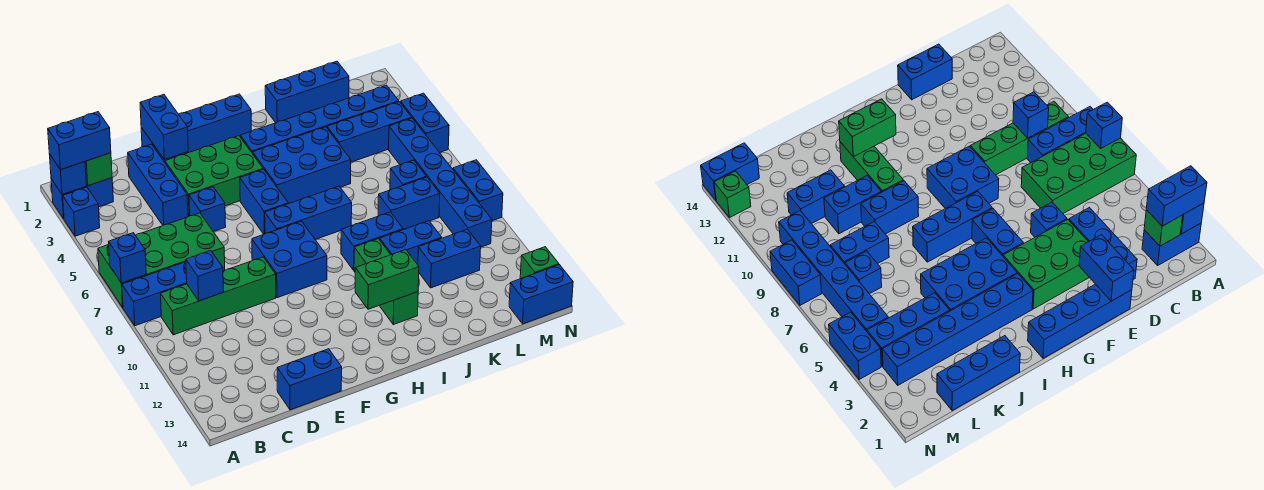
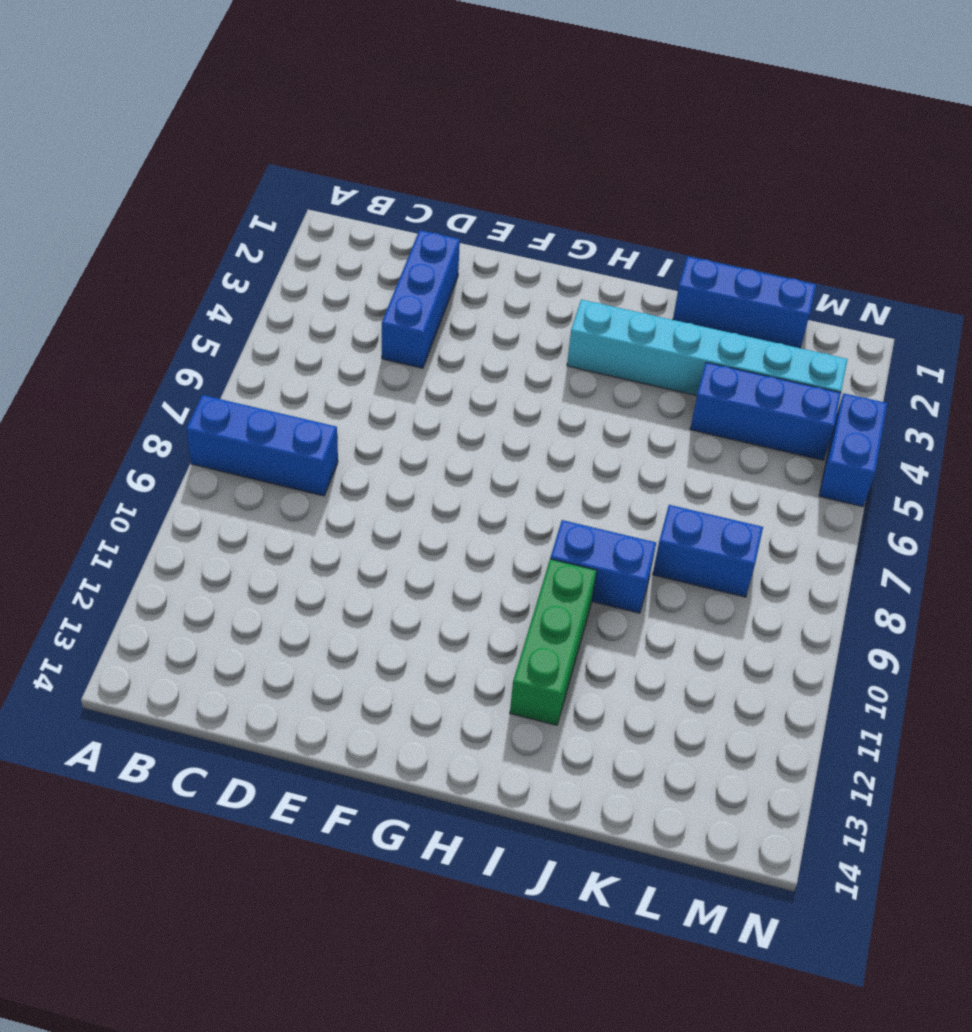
cyan 1x6 brick [567,300,848,396] -> blue 1x6 brick [240,85,399,154]
none -> blue 1x2 brick [51,178,113,219]
none -> blue 1x1 brick [63,187,100,236]
none -> green 2x4 brick [98,213,225,307]
none -> green 1x4 brick [161,257,276,335]

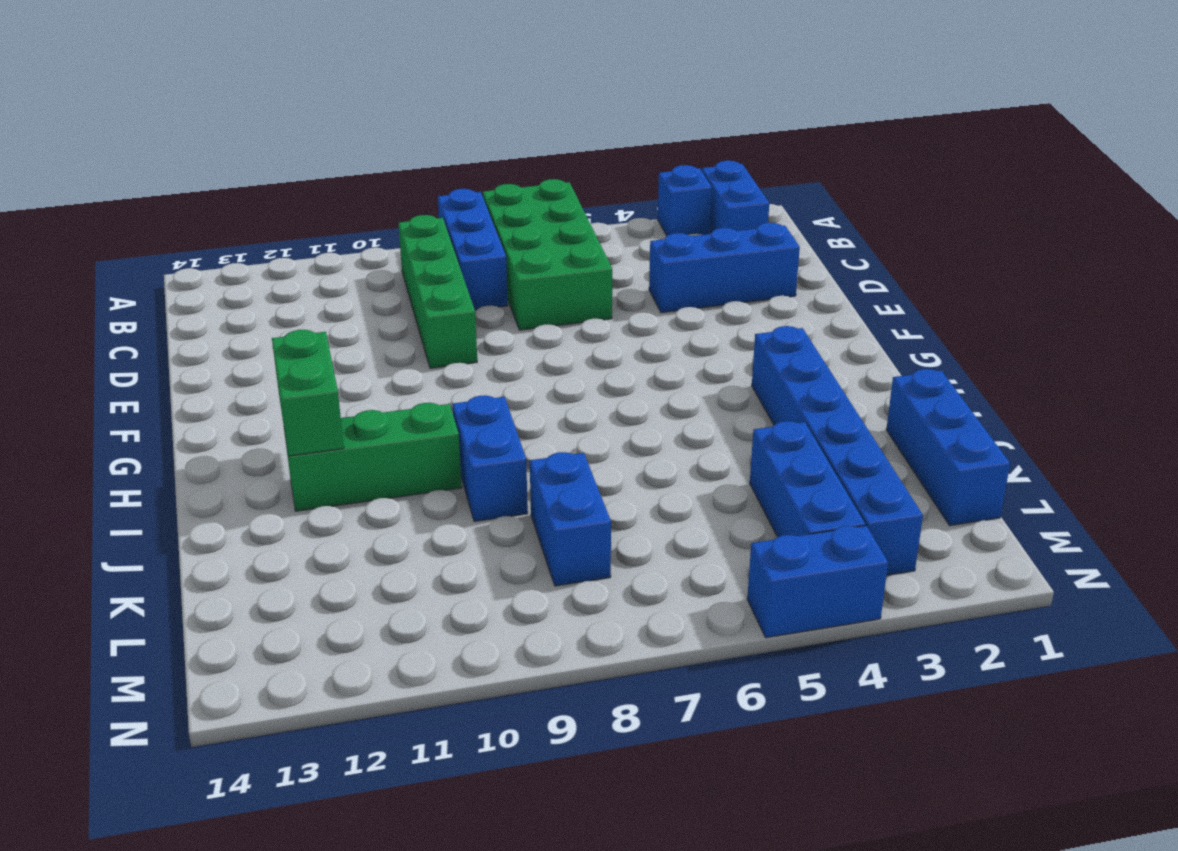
none -> blue 1x2 brick [277,349,342,410]
none -> blue 1x4 brick [141,94,251,162]
none -> green 2x3 brick [165,136,263,217]
none -> blue 1x1 brick [189,187,226,232]

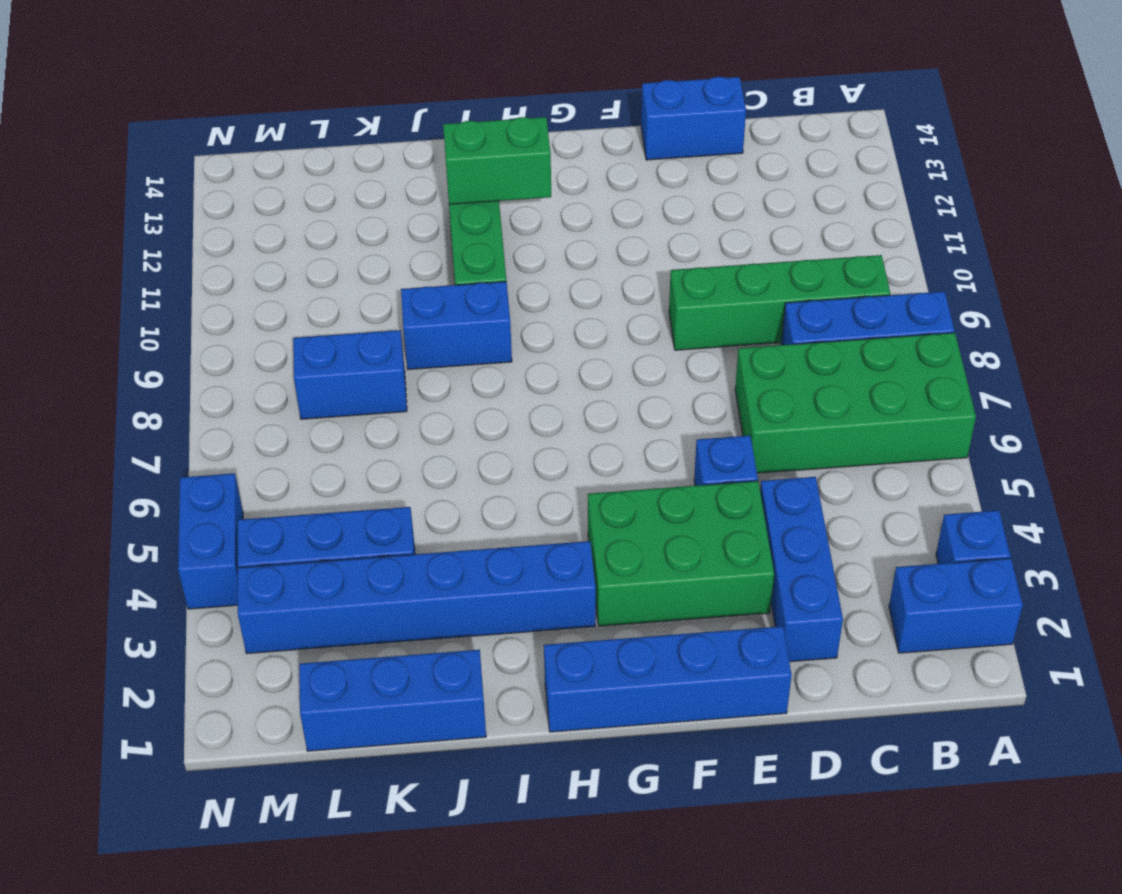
none -> blue 2x2 brick [252,221,327,298]
none -> blue 1x2 brick [240,169,288,234]
none -> blue 1x3 brick [265,186,352,239]
none -> blue 2x3 brick [253,127,351,204]

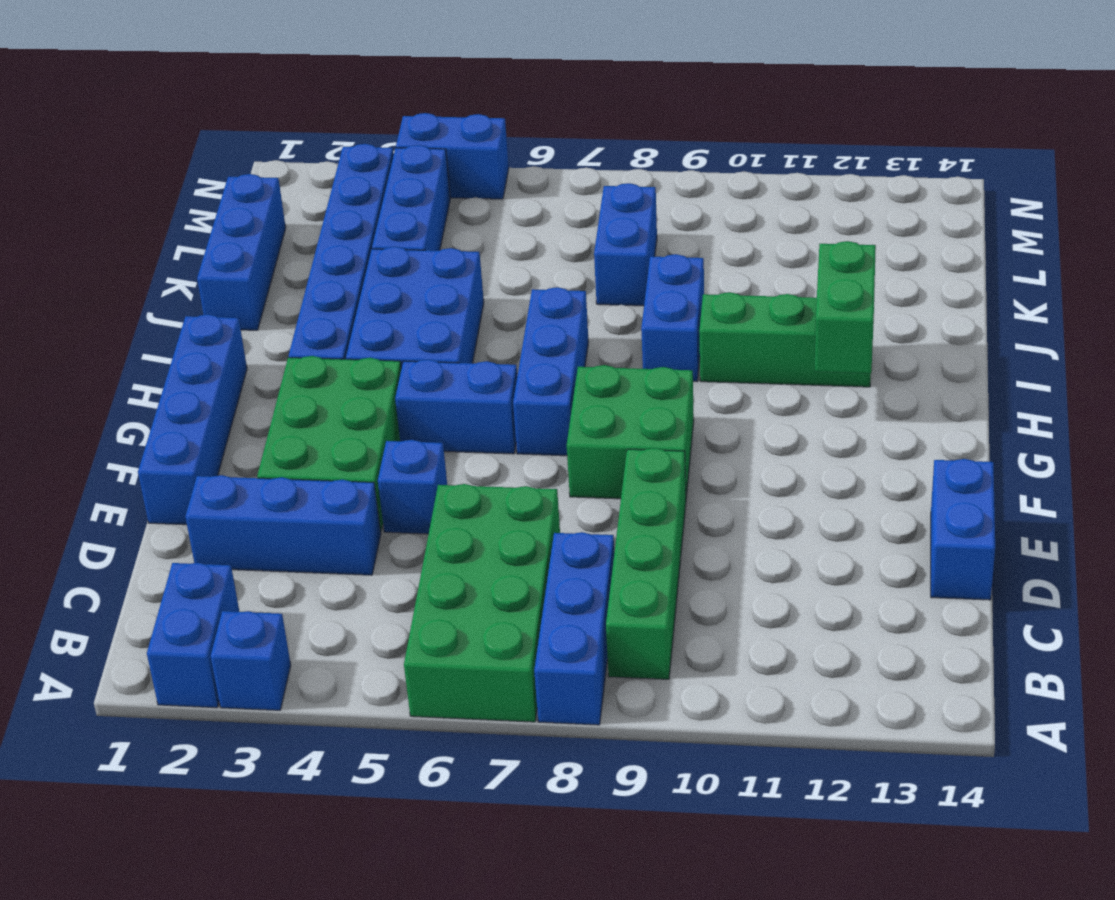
green 2x2 brick [567,365,694,499] -> blue 2x2 brick [252,221,327,298]
none -> blue 1x2 brick [380,221,442,265]
none -> blue 1x2 brick [418,229,481,288]
none -> blue 1x1 brick [390,160,426,190]
none -> blue 1x6 brick [389,118,492,247]

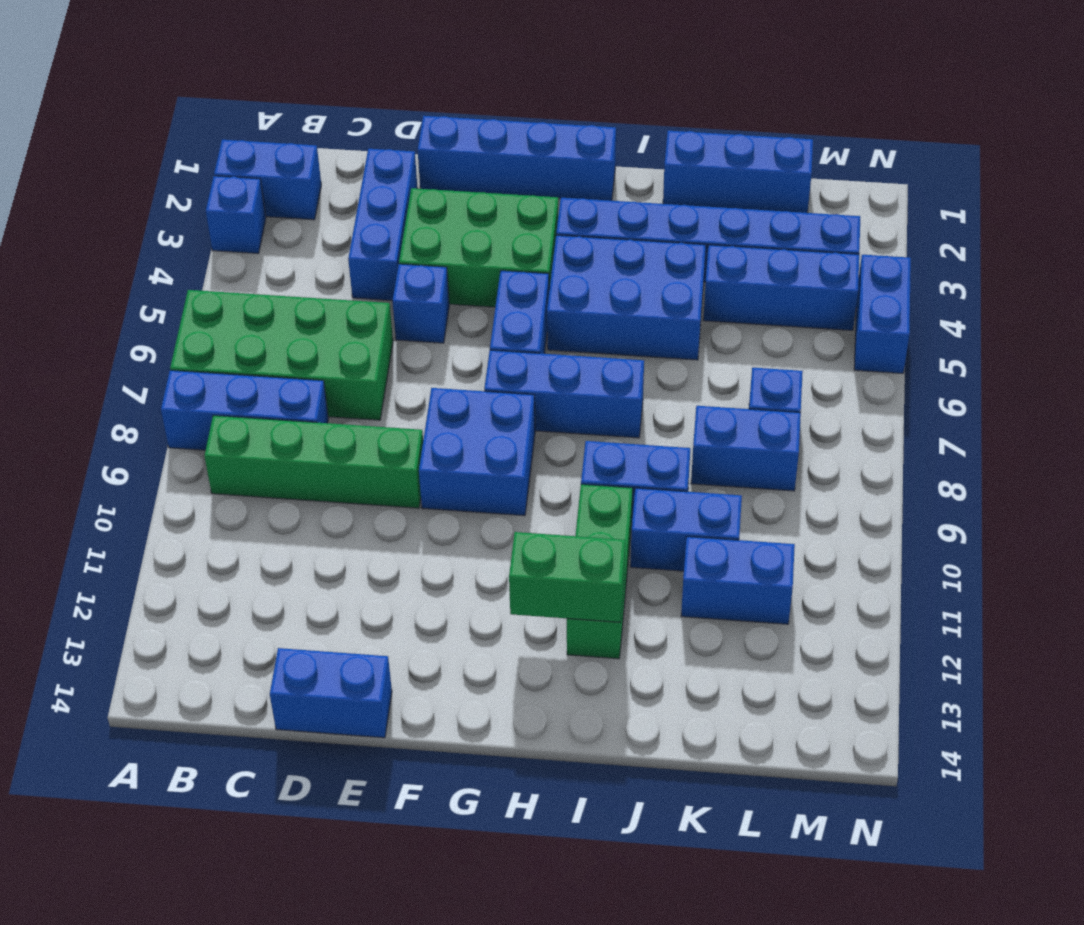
none -> blue 1x6 brick [389,118,492,247]
none -> blue 1x2 brick [509,265,573,324]
none -> blue 1x2 brick [453,160,503,221]
none -> green 1x1 brick [520,247,559,279]

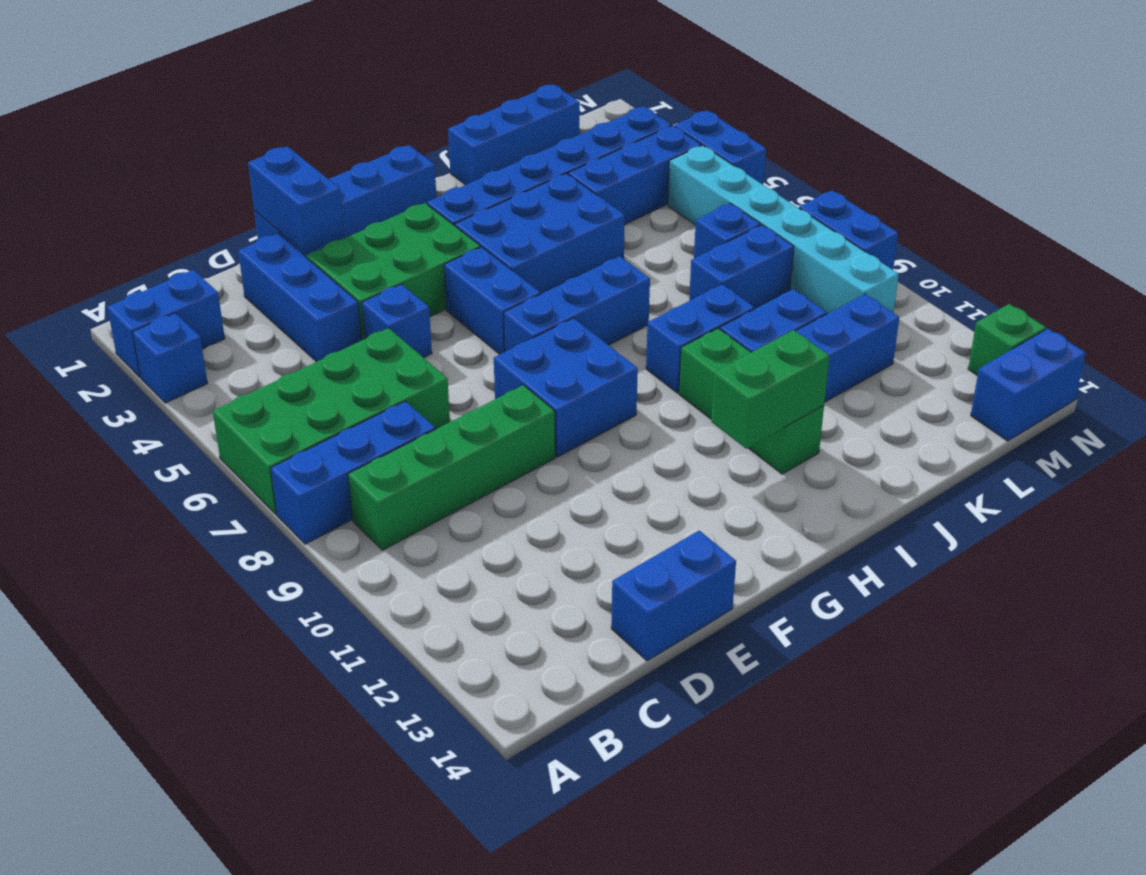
cyan 1x6 brick [668,145,899,314] -> blue 1x6 brick [389,118,492,247]
none -> blue 1x1 brick [49,154,87,194]
none -> blue 1x1 brick [109,233,146,283]
none -> green 1x1 brick [85,153,112,186]
none -> blue 1x1 brick [186,250,224,301]

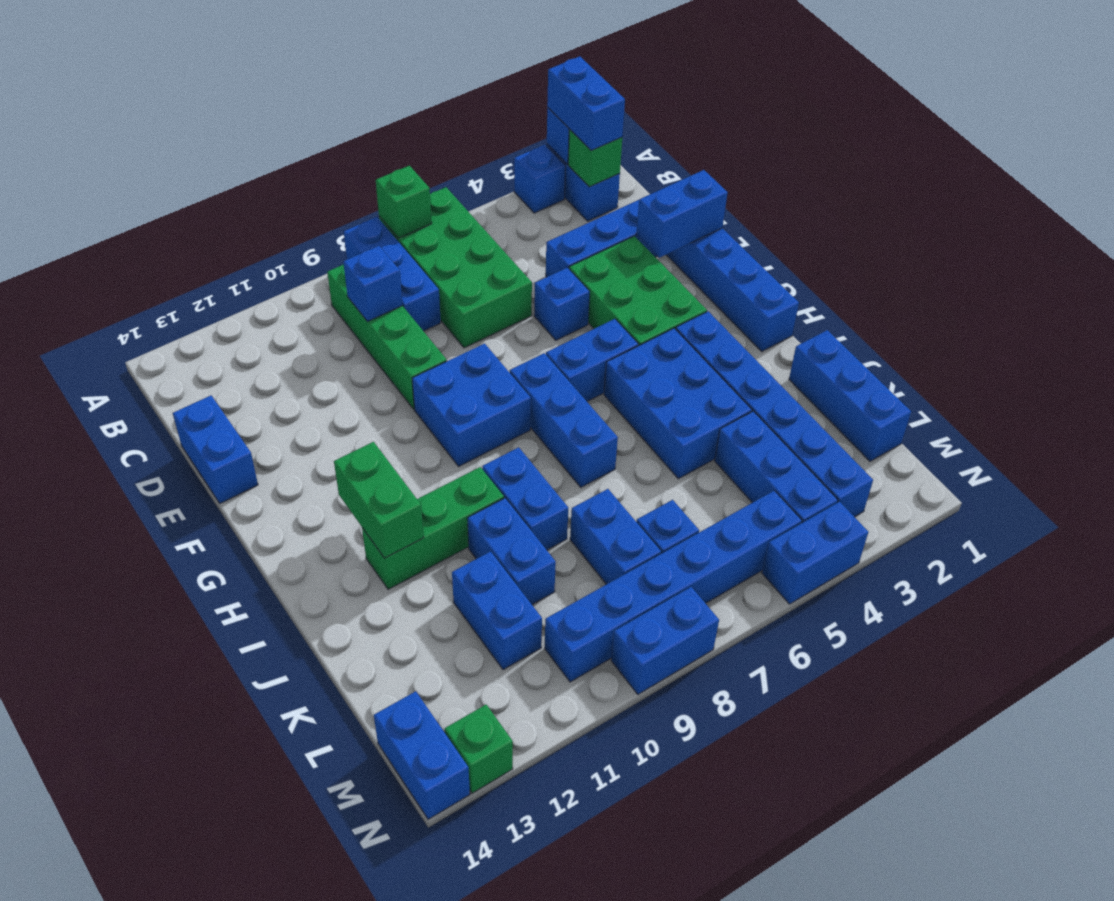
green 1x1 brick [376,166,432,238] -> blue 1x1 brick [109,233,146,283]

